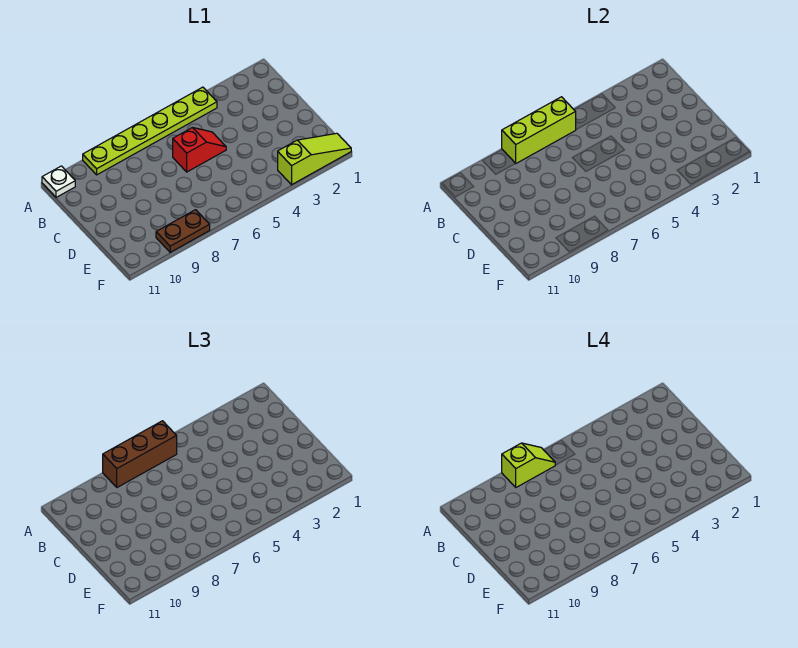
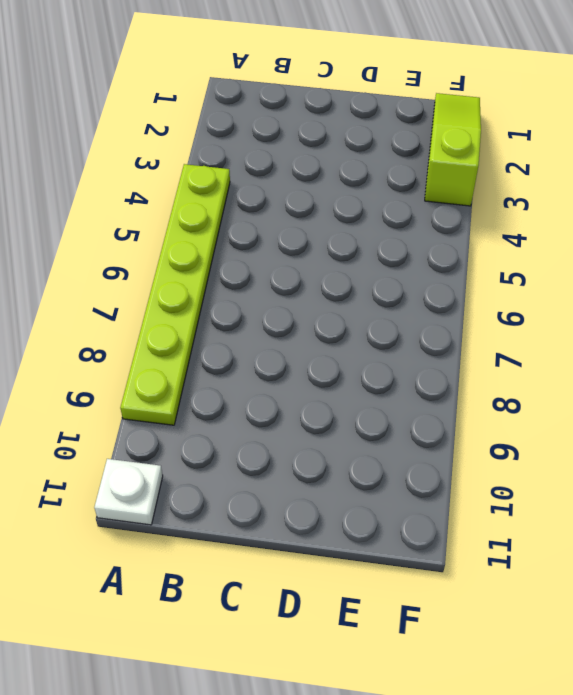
none -> red 1x2 slope [173,128,226,172]
none -> brown 1x2 plate [156,210,210,252]

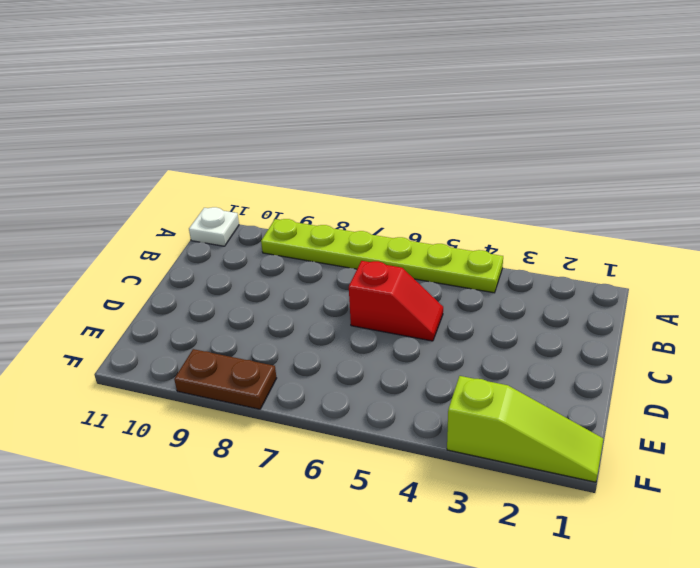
none -> lime 1x3 brick [502,97,576,163]
none -> brown 1x3 brick [103,421,177,487]

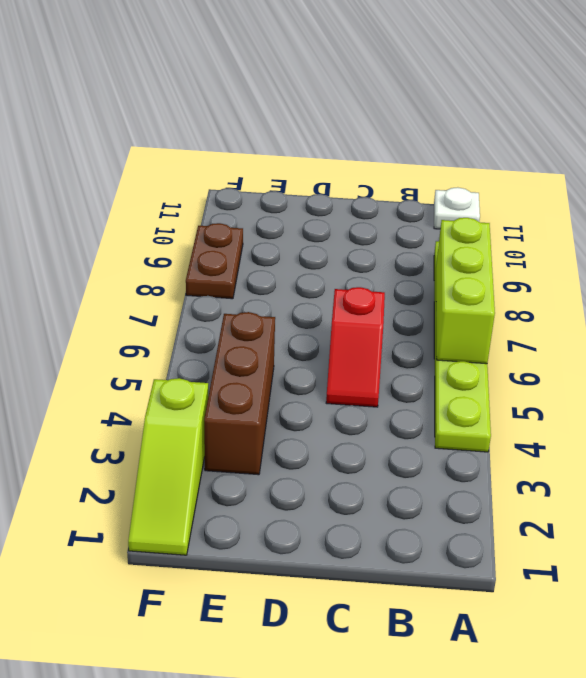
brown 1x3 brick [204,312,275,475] -> brown 1x3 brick moved to [103,421,177,487]
none -> lime 1x2 slope [502,443,555,487]

